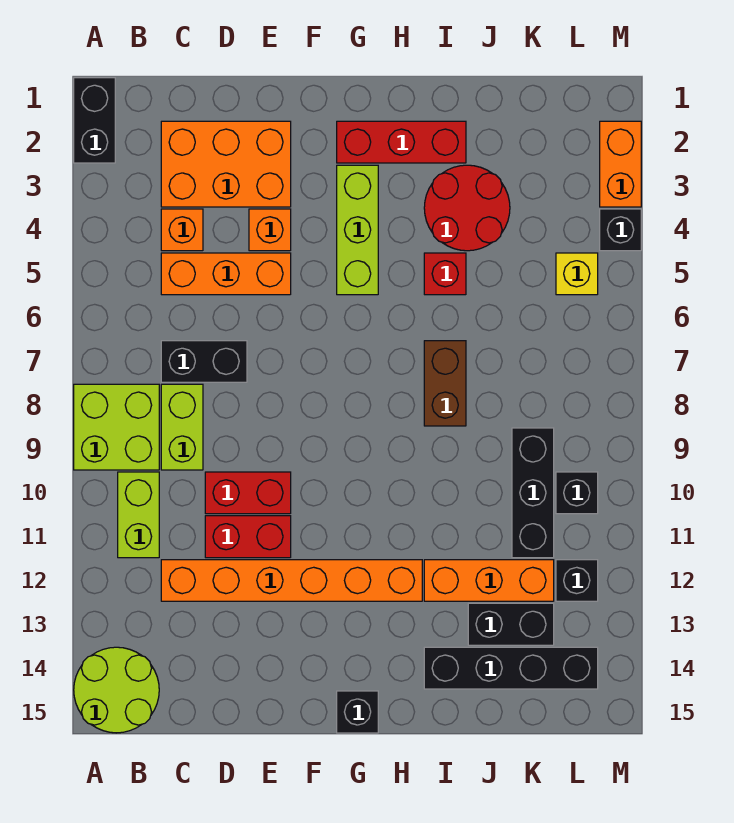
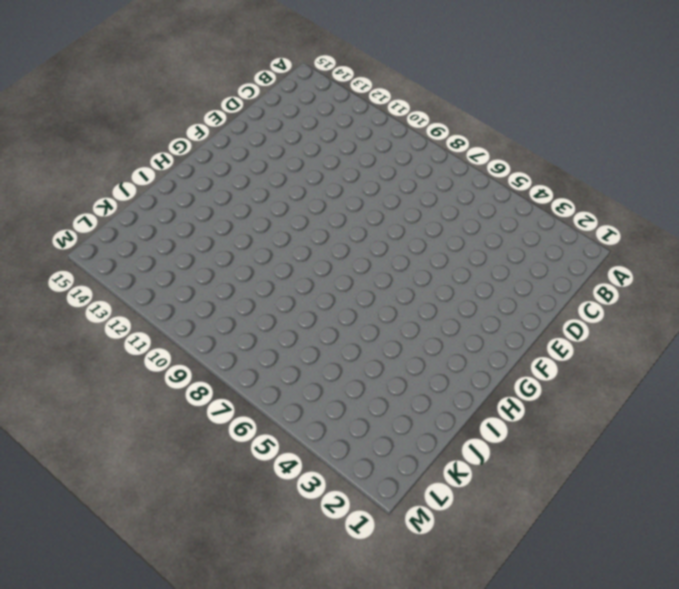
none -> black 1x2 brick [74,78,115,163]
none -> lime 2x2 brick [74,384,159,470]
none -> lime 2x2 round brick [74,647,159,733]

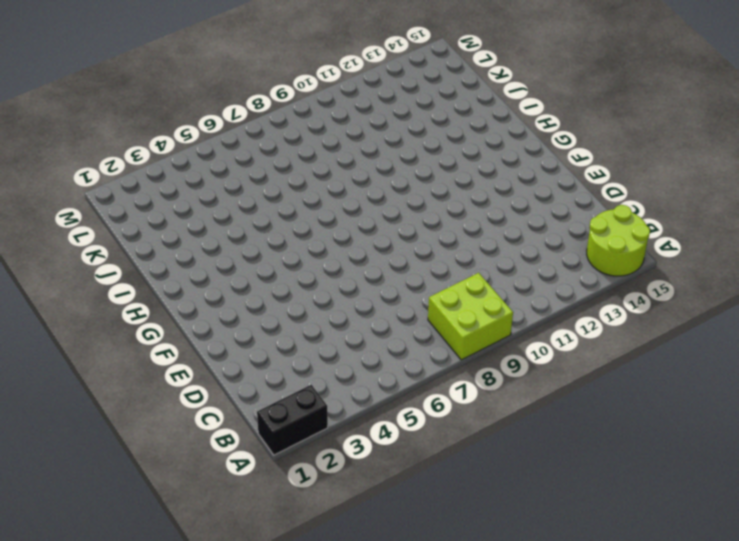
none -> lime 1x2 brick [118,472,159,558]
none -> orange 2x3 brick [161,121,291,207]
none -> orange 1x1 brick [161,209,203,251]

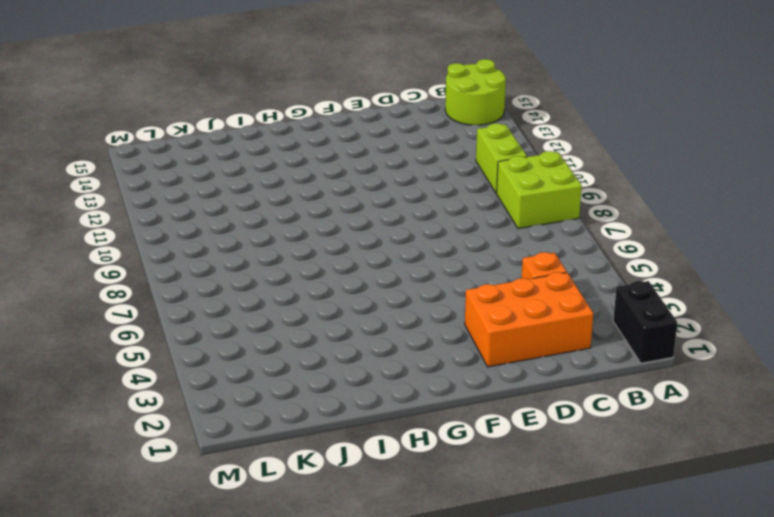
none -> orange 1x3 brick [161,253,291,295]
none -> black 1x2 brick [161,341,247,382]
none -> lime 1x2 brick [161,384,203,470]

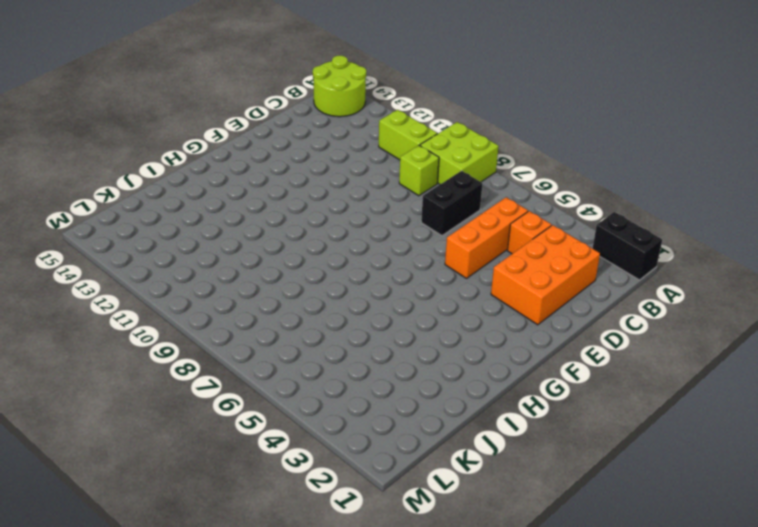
lime 1x1 brick [399,146,439,196] -> lime 1x2 brick [161,384,203,470]
none -> orange 1x6 brick [161,560,422,601]
none -> red 1x2 brick [205,472,291,514]
none -> red 1x2 brick [205,516,291,558]

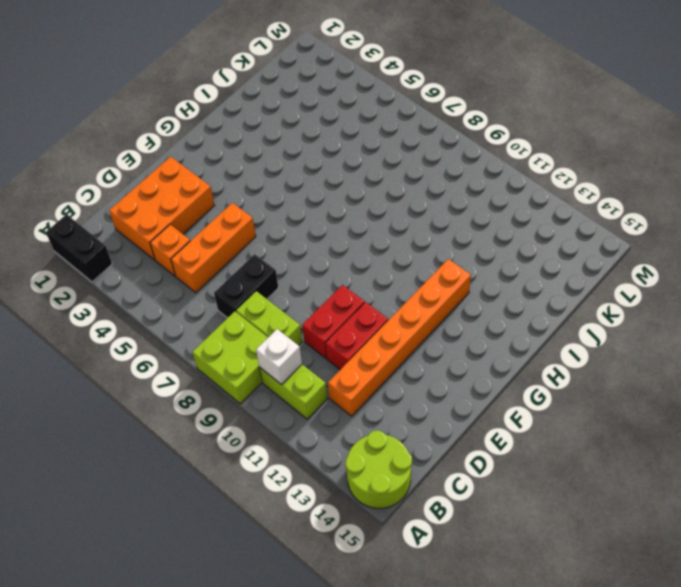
white 1x1 brick [256,329,302,384] -> none
none -> orange 1x1 brick [249,209,291,251]
none -> red 1x3 brick [337,121,466,163]
none -> lime 1x3 brick [337,165,378,295]

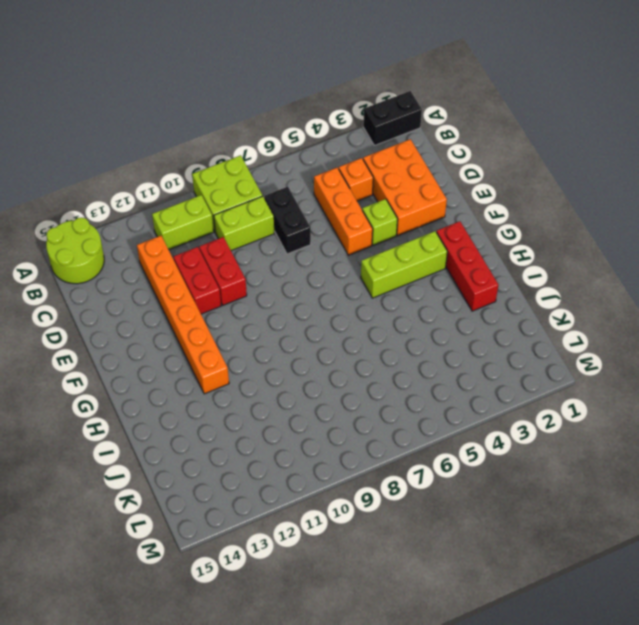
lime 1x1 brick [362,199,398,246] -> orange 1x1 brick [249,209,291,251]
none -> black 1x1 brick [337,691,378,733]
none -> red 2x2 round brick [424,165,510,251]
none -> red 1x1 brick [424,253,466,295]

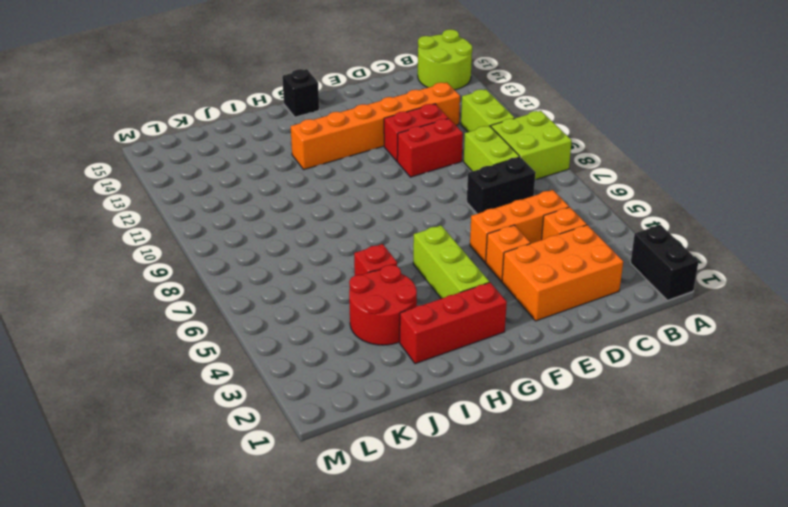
none -> brown 1x2 brick [424,341,466,426]
none -> orange 1x3 brick [424,560,554,601]
none -> black 1x4 brick [424,647,598,689]

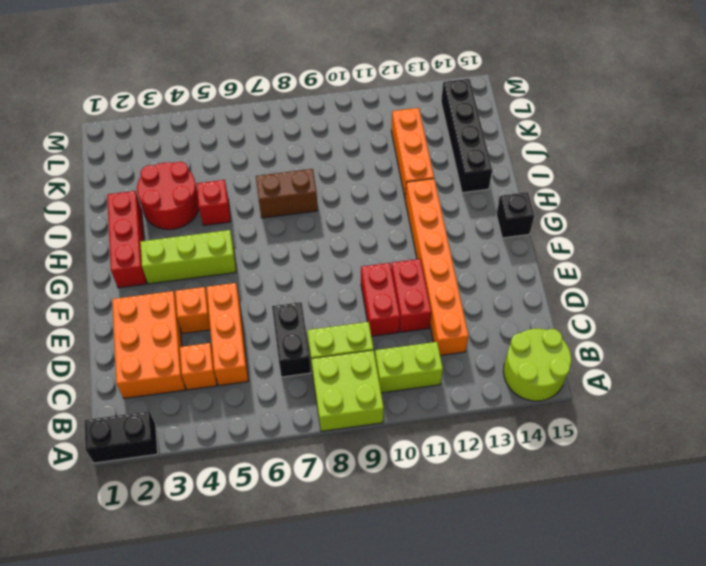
none -> black 1x2 brick [468,603,554,645]
none -> black 1x3 brick [512,428,554,558]
none -> yellow 1x1 brick [556,253,598,295]

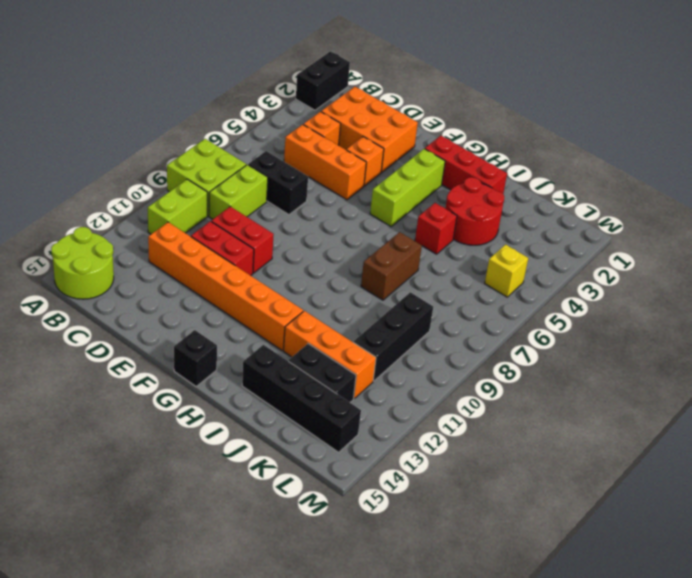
none -> black 1x1 brick [556,472,598,514]
none -> black 1x1 brick [556,560,598,601]
none -> orange 1x2 brick [600,121,641,207]

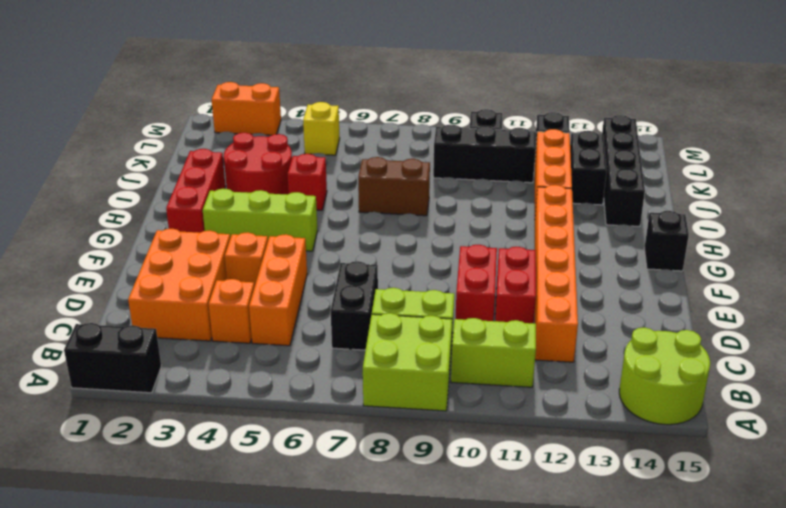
none -> black 1x1 brick [600,209,641,251]

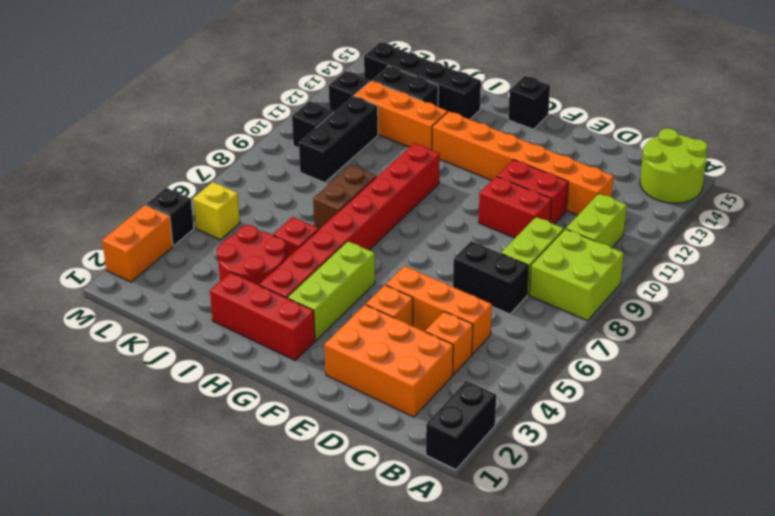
red 1x8 brick [259,143,440,298] -> none

